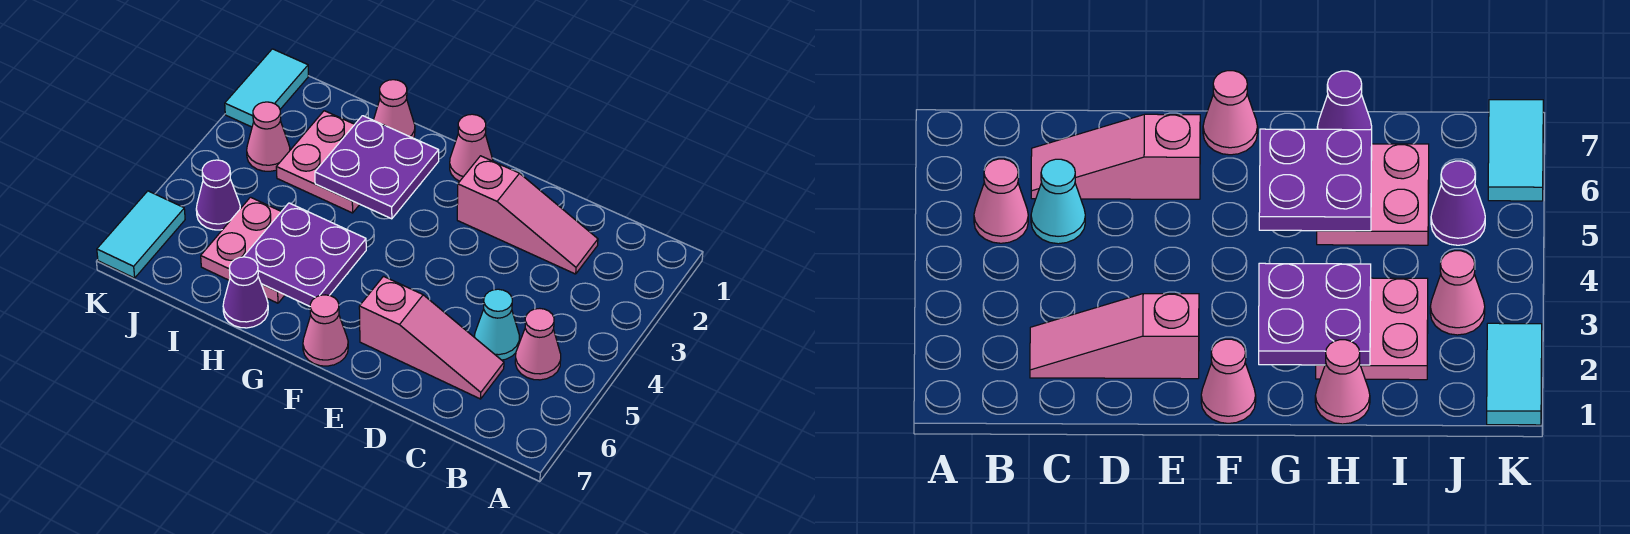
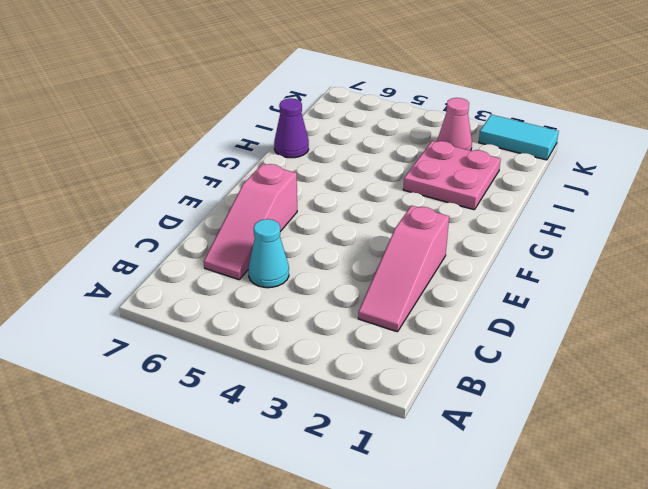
none -> pink 1x1 cone [515,308,561,380]
none -> pink 1x1 cone [450,114,493,181]
none -> pink 1x1 cone [303,295,348,366]

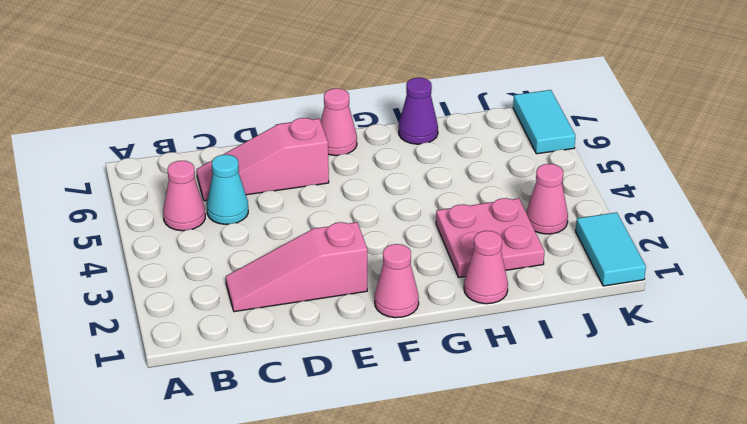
none -> pink 2x2 plate [201,197,285,303]
none -> purple 1x1 cone [196,160,240,230]
none -> purple 2x2 plate [315,116,439,219]

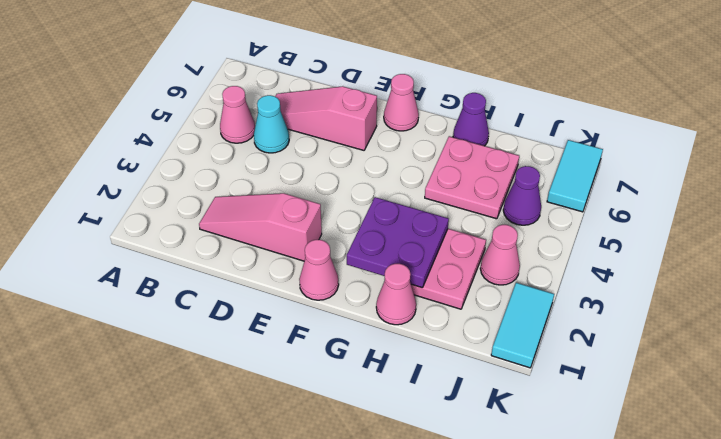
none -> purple 2x2 plate [244,203,366,306]

